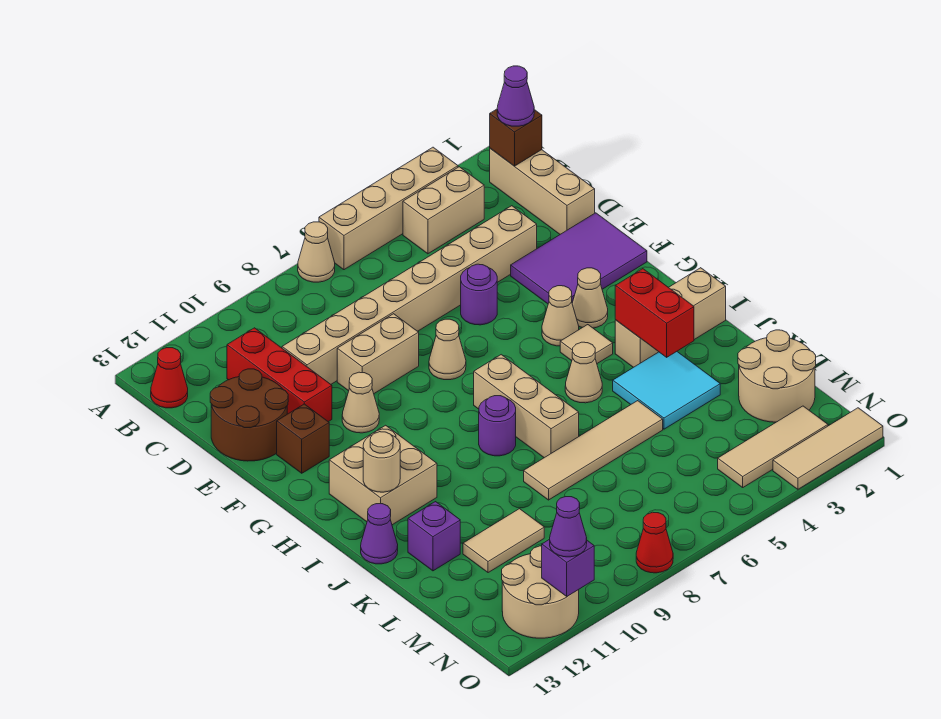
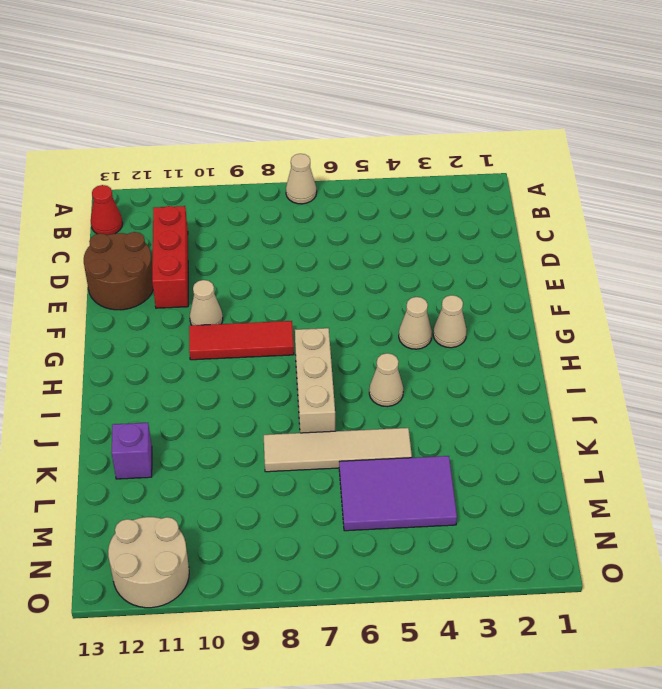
red 1x3 tile [189,321,294,360] -> none
purple 2x3 tile [339,456,457,531] -> purple 2x3 tile moved to [511,213,647,304]
none -> tan 1x4 brick [319,147,458,270]
none -> tan 1x3 brick [490,149,595,234]
none -> tan 1x2 brick [403,167,484,254]
none -> tan 1x8 brick [282,206,537,384]

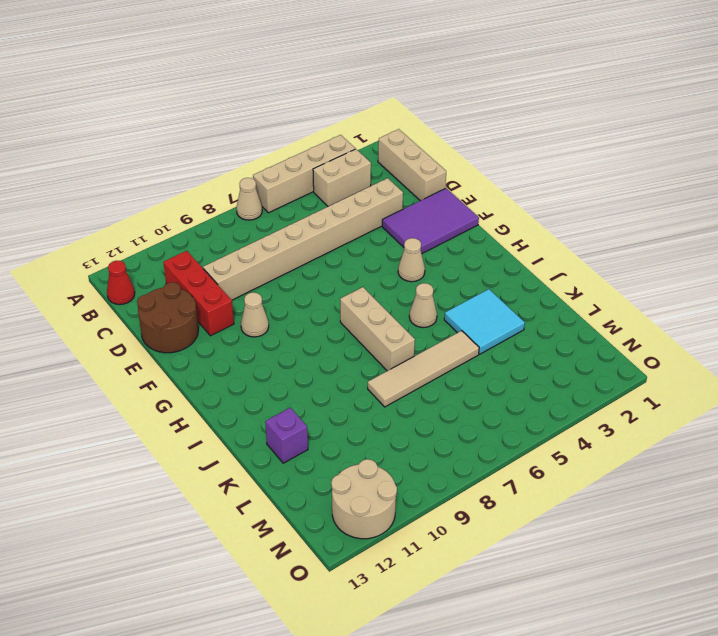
none -> purple 1x1 round brick [461,264,497,325]
none -> tan 1x2 brick [337,314,419,393]
none -> tan 1x1 cone [429,319,466,380]
none -> brown 1x1 brick [277,404,329,473]

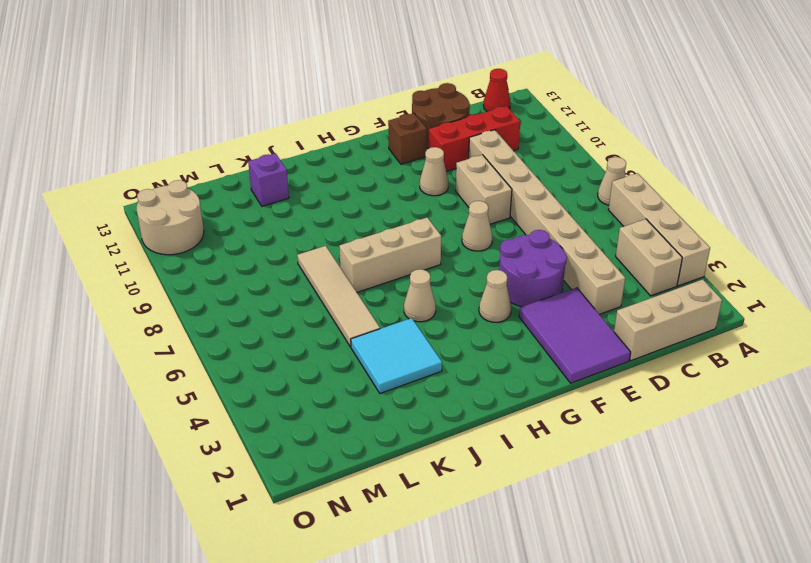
purple 2x2 round brick [499,230,567,307] -> purple 1x1 round brick [461,264,497,325]
none -> tan 1x1 cone [572,268,608,328]
none -> tan 1x1 tile [560,325,613,363]
none -> tan 2x2 brick [329,425,437,525]
none -> tan 1x3 brick [615,268,726,367]

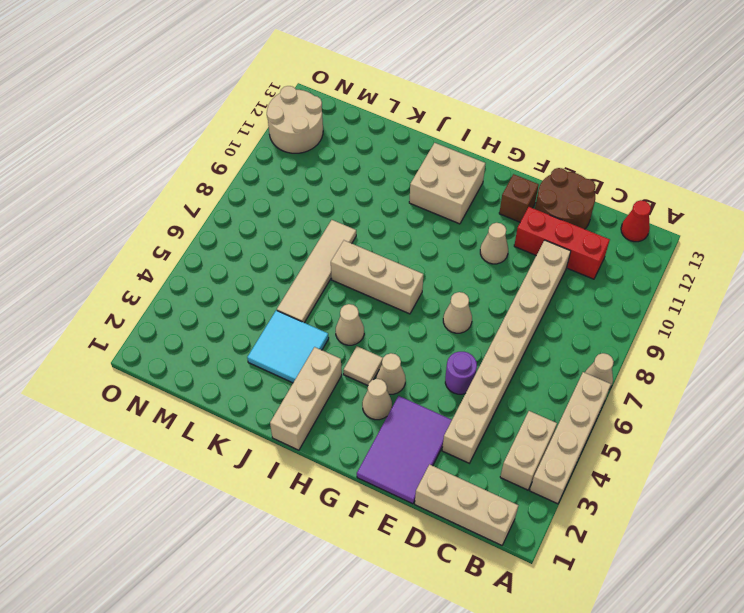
none -> tan 1x2 brick [337,314,419,393]
none -> purple 1x1 round brick [479,396,516,456]
none -> purple 1x1 cone [361,504,398,564]
none -> purple 1x1 brick [408,502,460,571]

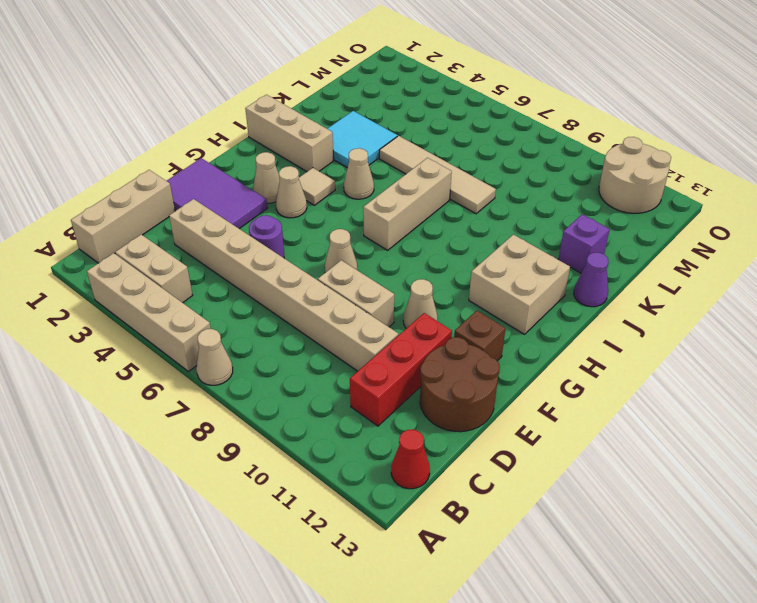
none -> purple 1x1 round brick [479,396,516,456]
none -> tan 2x2 round brick [738,330,816,422]
none -> tan 1x2 tile [463,509,544,573]
none -> tan 1x3 tile [718,406,828,487]

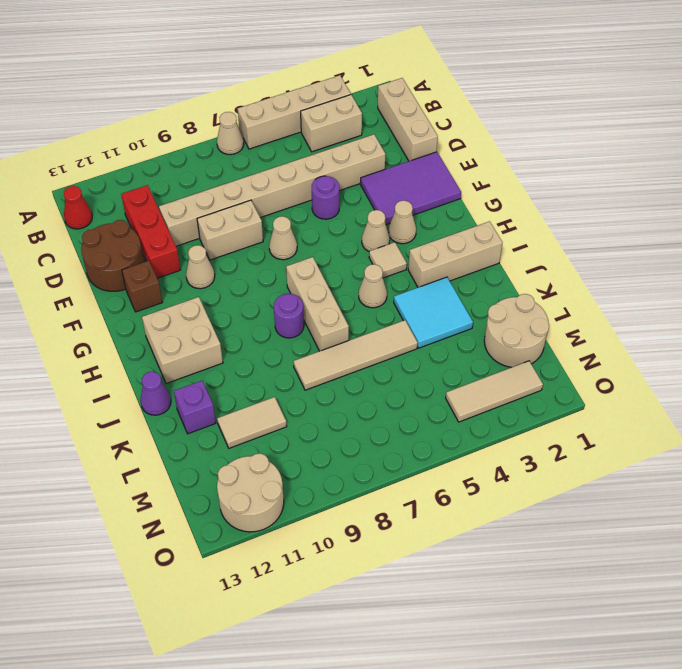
none -> tan 1x3 tile [773,408,883,489]
none -> red 1x1 cone [636,512,673,573]
none -> brown 1x1 brick [490,109,542,166]
none -> red 1x2 brick [615,269,694,357]

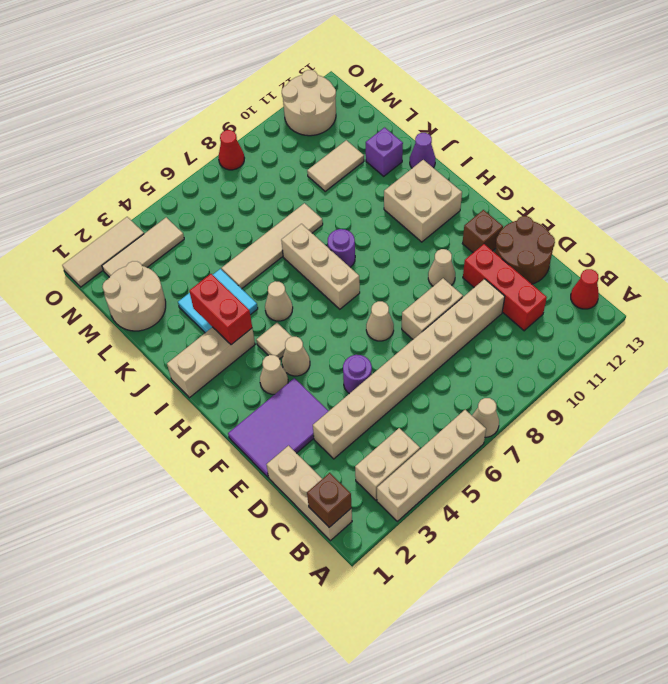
none -> tan 1x1 round brick [363,432,400,492]
none -> purple 1x1 brick [542,539,594,596]
none -> purple 1x1 cone [497,66,534,126]
none -> purple 1x1 cone [550,497,587,557]

